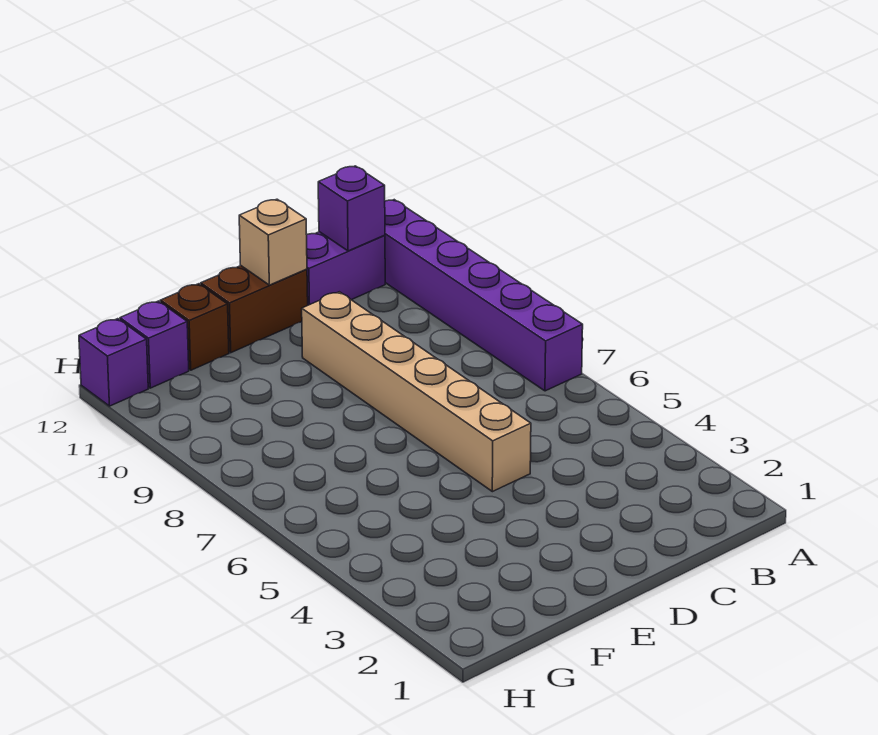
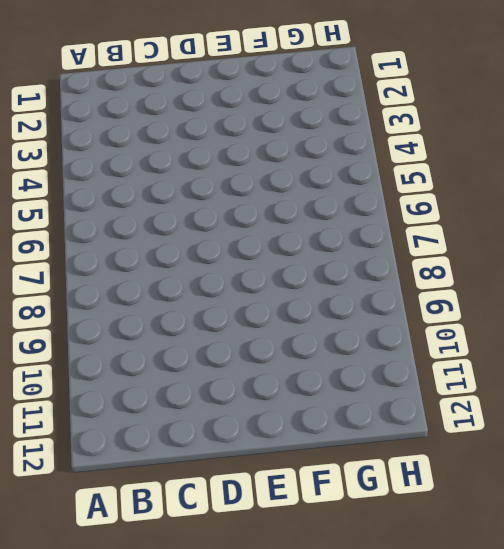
none -> purple 1x6 brick [385,200,583,391]
none -> purple 1x2 brick [307,232,385,305]

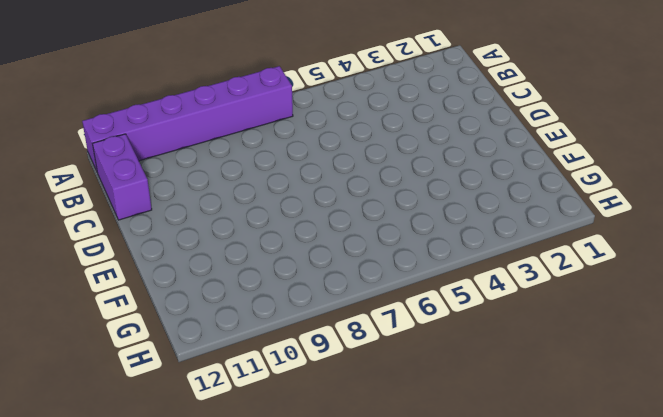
none -> tan 1x6 brick [302,292,531,492]
none -> brown 1x2 brick [201,266,308,353]

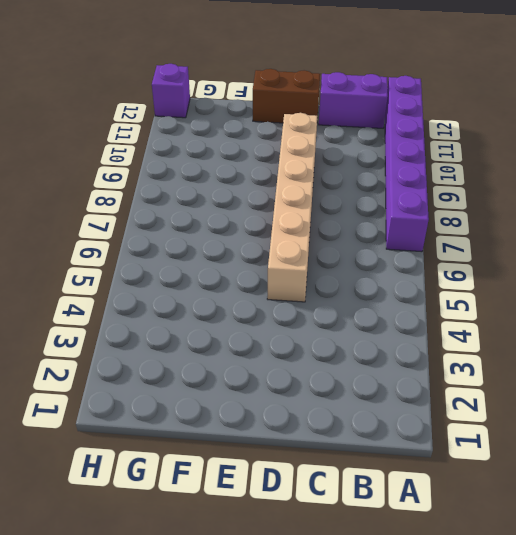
none -> brown 1x1 brick [160,284,229,370]
none -> purple 1x1 brick [120,301,189,388]

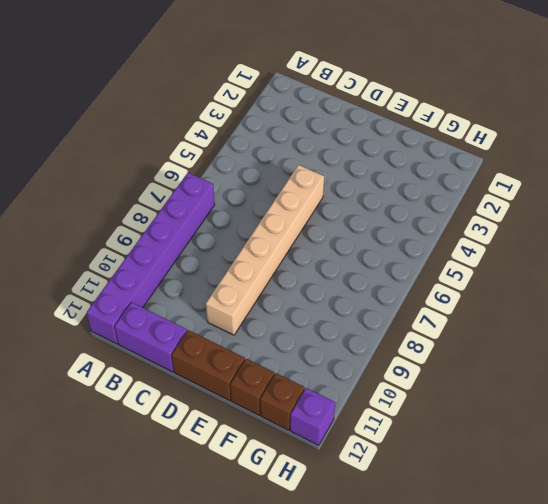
brown 1x1 brick [260,373,305,430] -> purple 1x1 brick [120,301,189,388]
none -> purple 1x1 brick [318,166,385,251]
none -> tan 1x1 brick [239,199,307,285]

